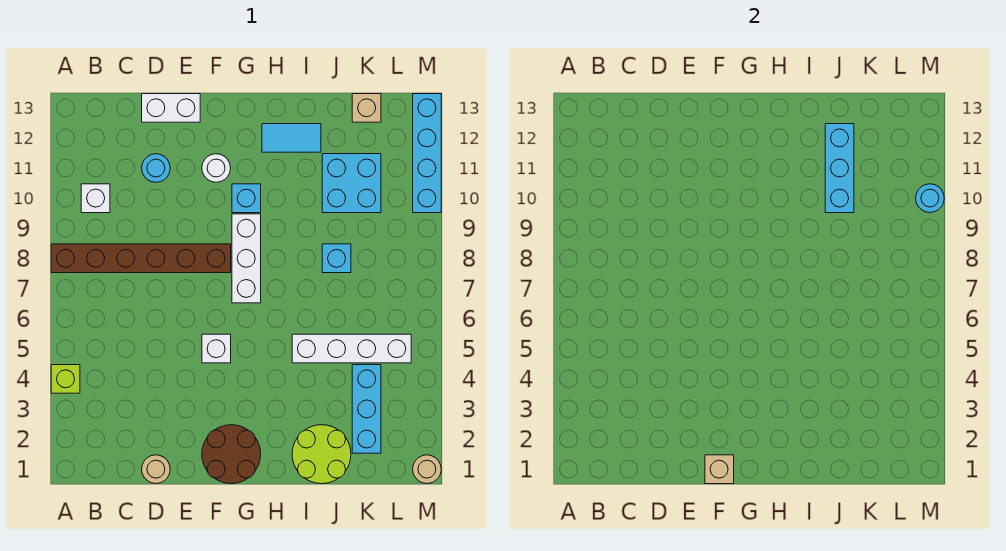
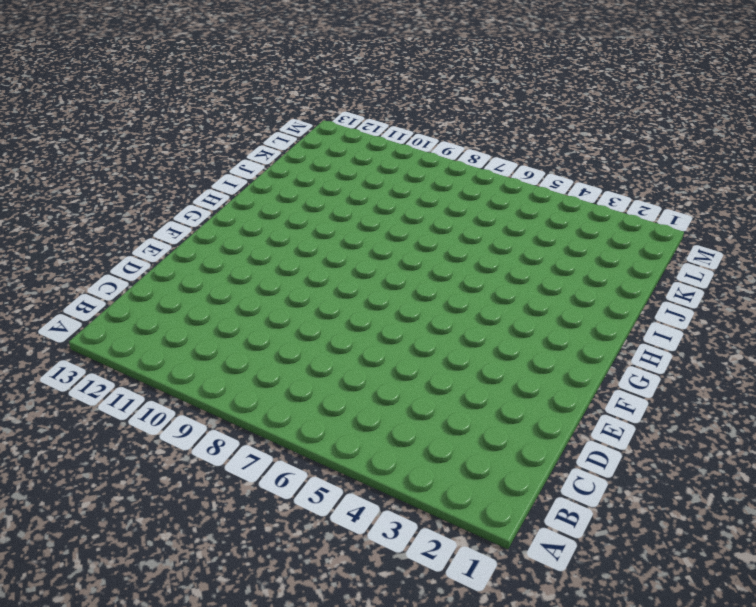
none -> lime 1x1 brick [51,365,80,393]
none -> brown 1x6 brick [51,244,231,273]
none -> white 1x1 brick [81,184,110,213]

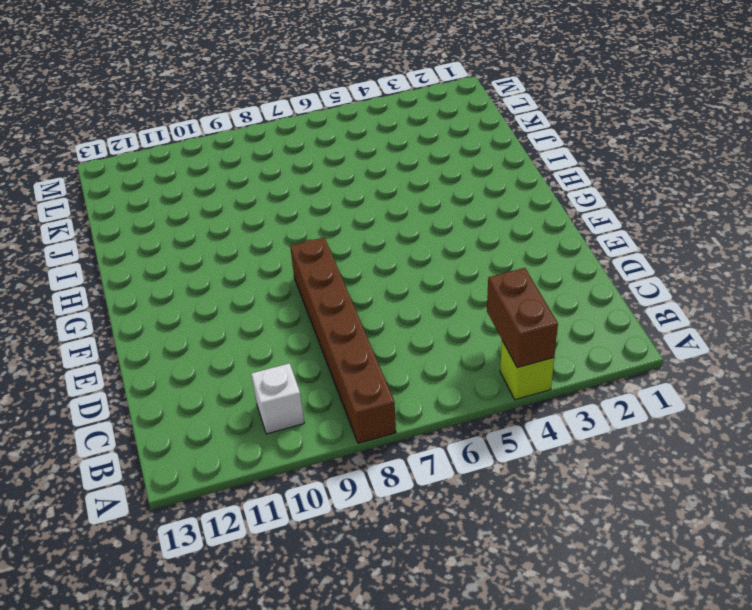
brown 1x2 brick [487,268,558,368] -> none
none -> tan 1x1 round brick [142,455,170,484]
none -> cyan 1x1 round brick [142,154,170,182]
none -> white 1x2 brick [142,94,200,122]

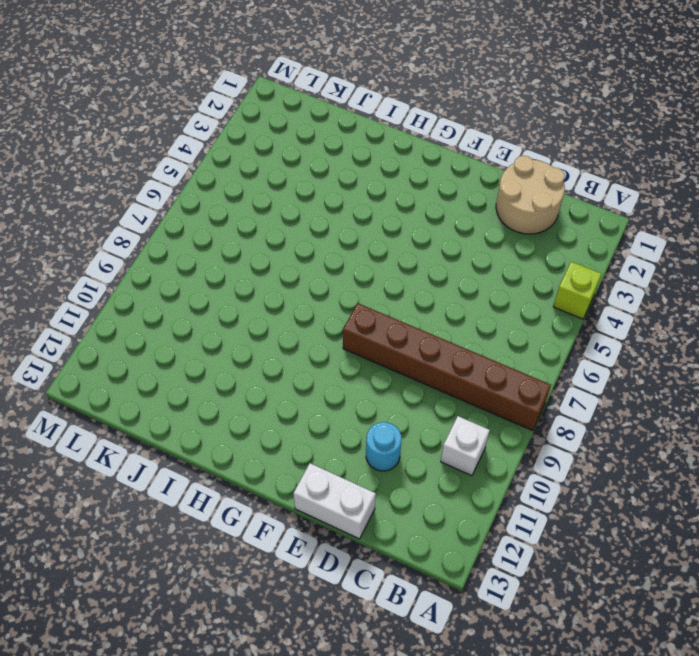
tan 2x2 round brick [496,156,565,234] -> tan 1x1 round brick [142,455,170,484]
none -> brown 2x2 round brick [202,425,261,484]
none -> white 1x1 brick [202,334,231,363]
none -> white 1x1 round brick [202,154,230,182]

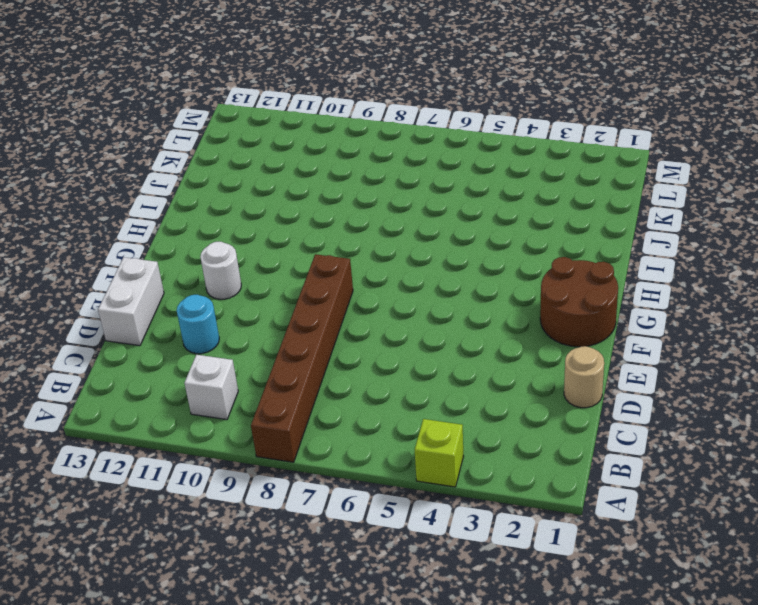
none -> white 1x1 brick [202,334,231,363]
none -> white 1x3 brick [232,214,261,303]
none -> cyan 1x1 brick [232,184,261,213]

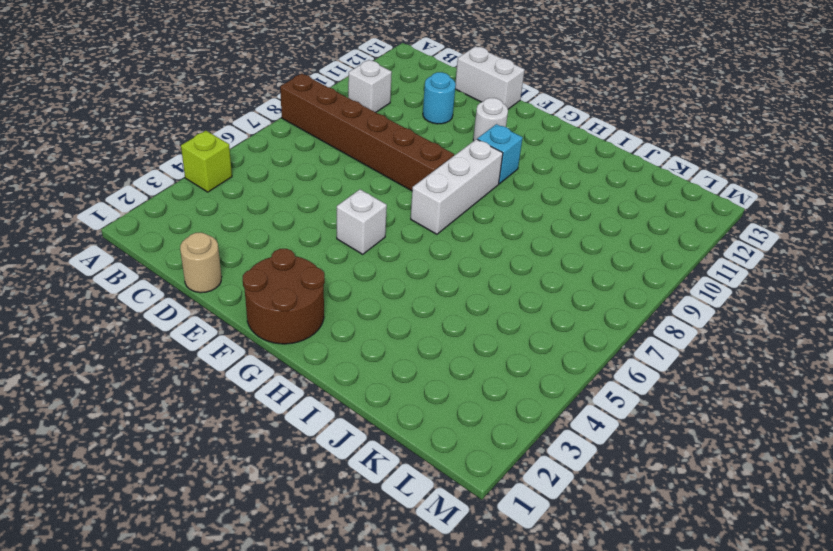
none -> cyan 1x2 tile [262,124,321,152]
none -> lime 2x2 round brick [292,425,351,484]
none -> white 1x4 brick [292,334,411,363]

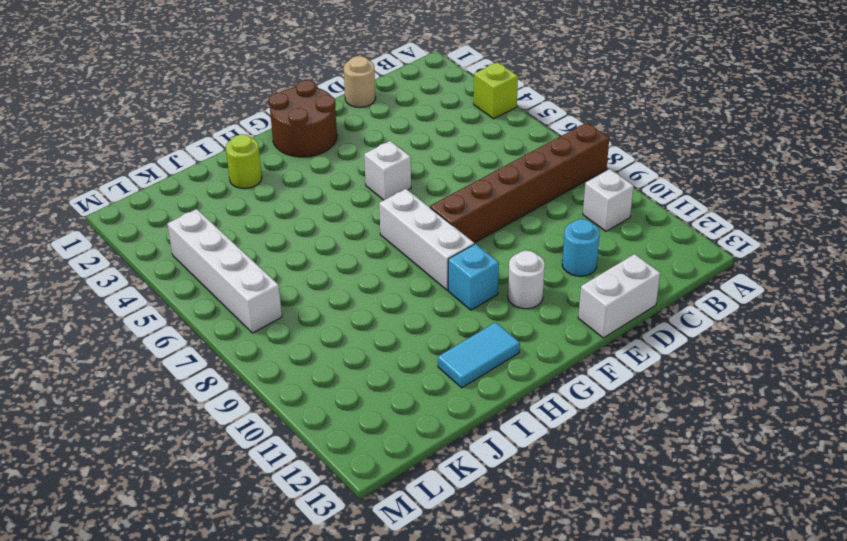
lime 1x1 round brick [226,134,262,189] -> lime 2x2 round brick [292,425,351,484]
white 1x4 brick [167,209,282,333] -> white 1x4 brick turned to [292,334,411,363]
none -> cyan 1x1 brick [322,244,351,273]
none -> cyan 2x2 brick [322,154,381,213]
none -> cyan 1x3 brick [352,365,381,453]

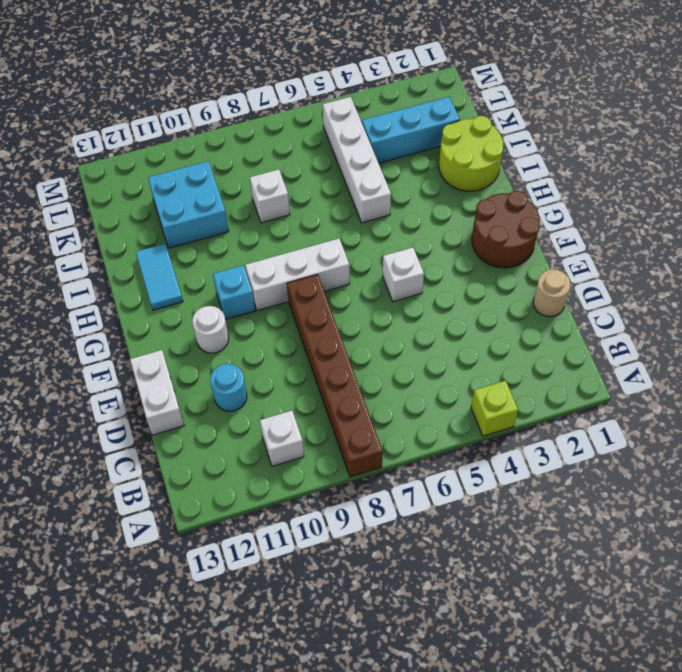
white 1x1 brick [250,170,290,223] -> cyan 1x1 brick [322,244,351,273]
none -> tan 1x1 brick [352,94,381,122]
none -> tan 1x1 round brick [413,455,441,484]
none -> cyan 1x4 brick [413,94,441,213]

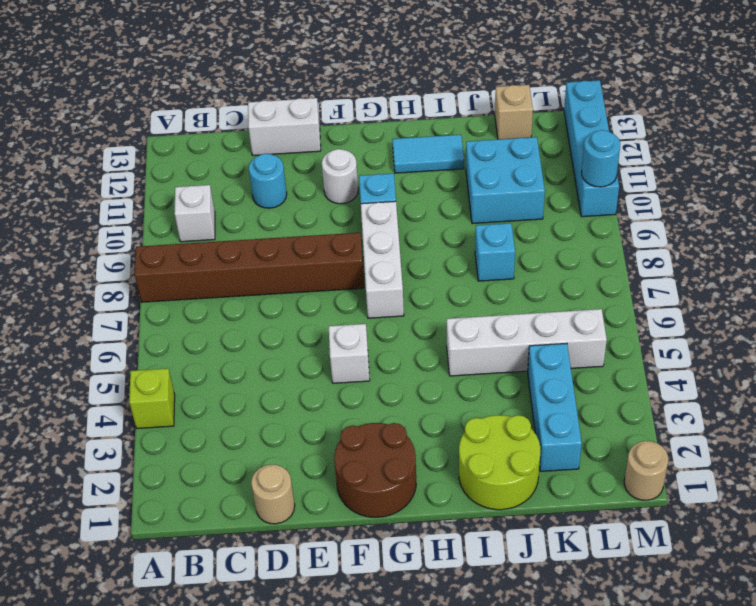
none -> tan 1x1 brick [705,455,734,484]
none -> cyan 1x3 brick [825,124,854,213]

